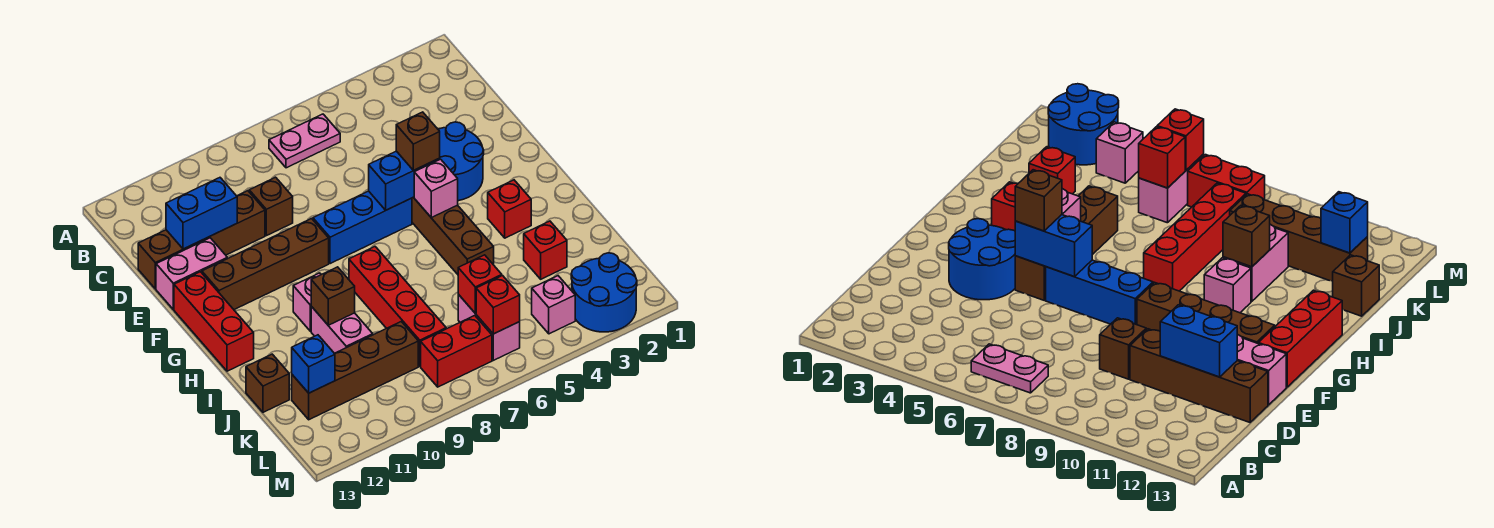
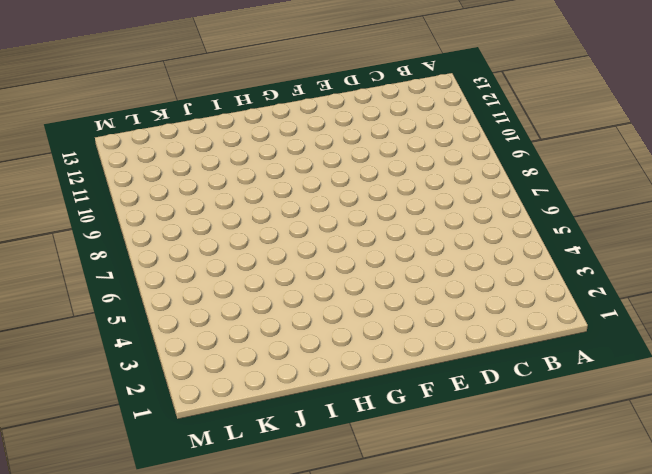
none -> pink 1x2 plate [269,114,340,168]
none -> brown 1x1 brick [249,177,293,236]
none -> brown 1x4 brick [138,191,265,289]

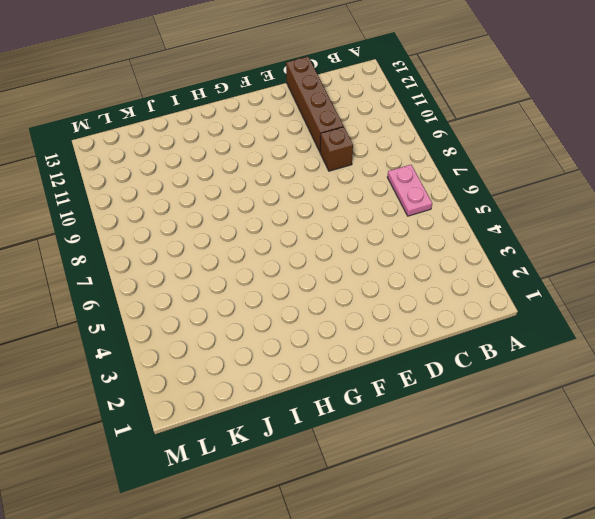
none -> blue 2x2 round brick [438,122,484,201]
none -> pink 1x2 brick [156,238,227,309]
none -> brown 1x4 brick [412,197,494,274]

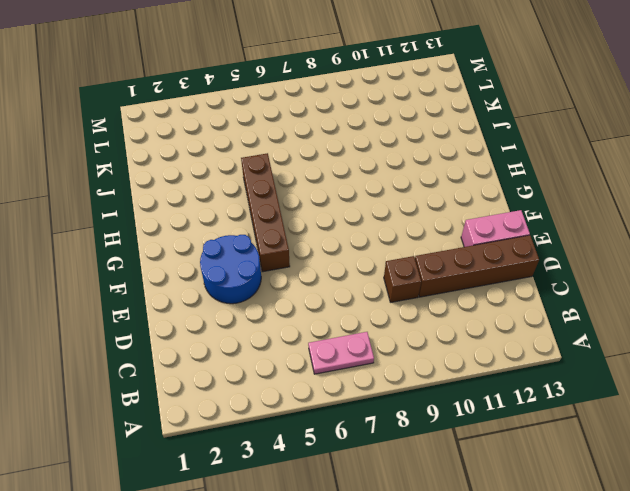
none -> blue 1x3 brick [313,191,412,264]
none -> brown 1x4 brick [202,219,329,310]
none -> red 1x3 brick [174,272,254,371]

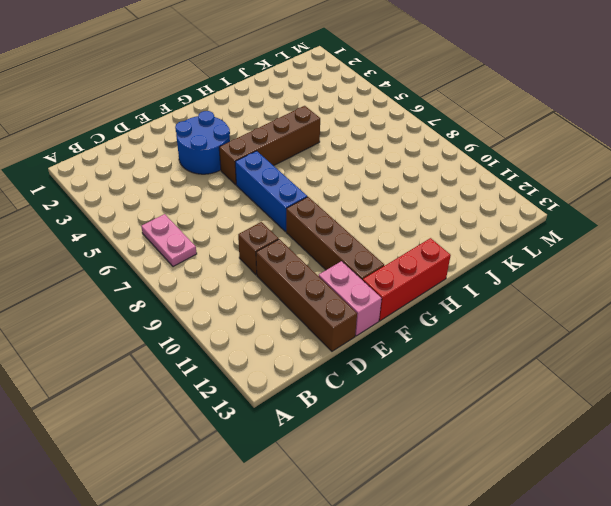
none -> red 1x1 brick [488,180,531,238]
none -> red 1x4 brick [349,247,446,366]
none -> pink 1x1 brick [293,273,321,331]

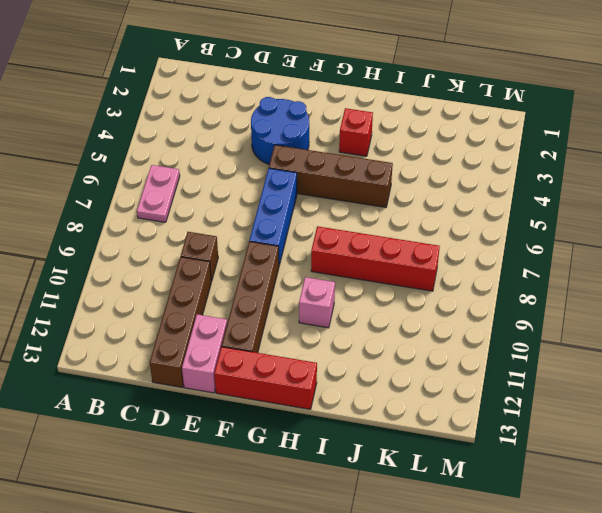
none -> pink 1x2 brick [311,306,373,353]
none -> red 1x1 brick [524,221,567,279]
none -> brown 1x1 brick [246,354,289,412]

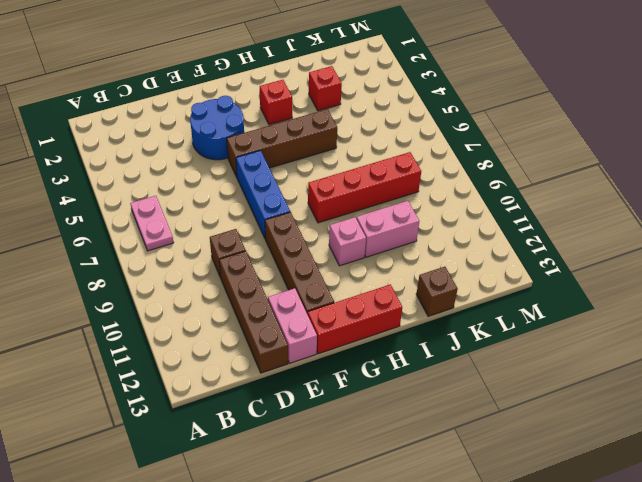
none -> pink 1x2 brick [458,294,520,360]
none -> brown 1x4 brick [292,322,418,420]
none -> blue 2x2 round brick [571,253,637,332]

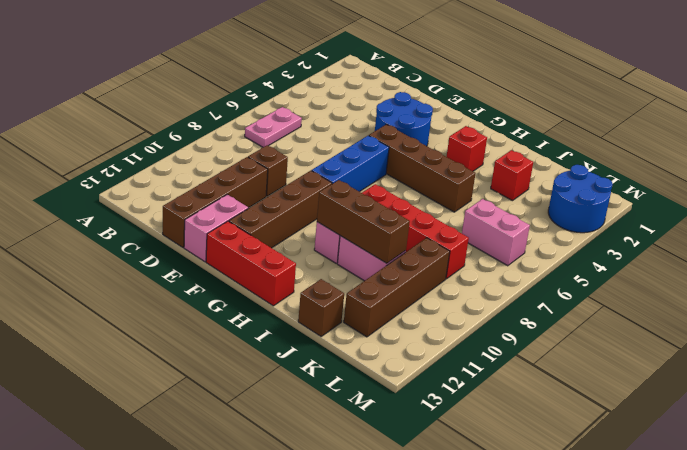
brown 1x3 brick [317,180,410,263] -> brown 1x1 brick [311,267,355,325]
none -> pink 1x1 brick [532,276,575,334]
none -> red 1x2 brick [421,316,492,387]
none -> blue 1x2 brick [166,178,237,249]

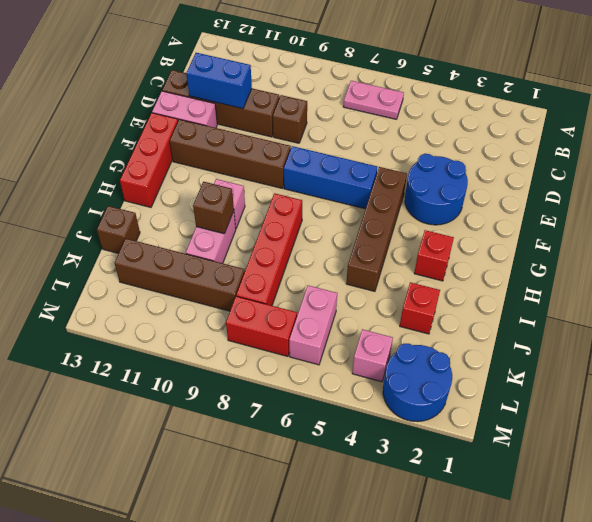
none -> blue 1x2 brick [369,151,440,210]
none -> pink 1x1 brick [414,159,458,218]
none -> red 1x1 brick [458,255,502,313]

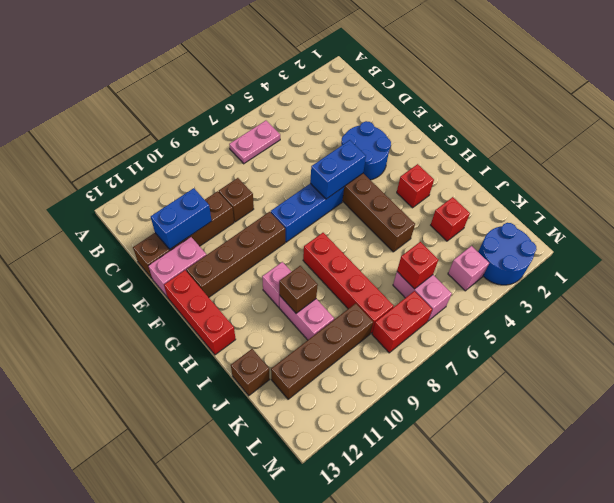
none -> pink 1x1 brick [414,159,458,218]
none -> blue 1x1 brick [292,335,335,393]
none -> red 1x1 brick [476,276,520,334]

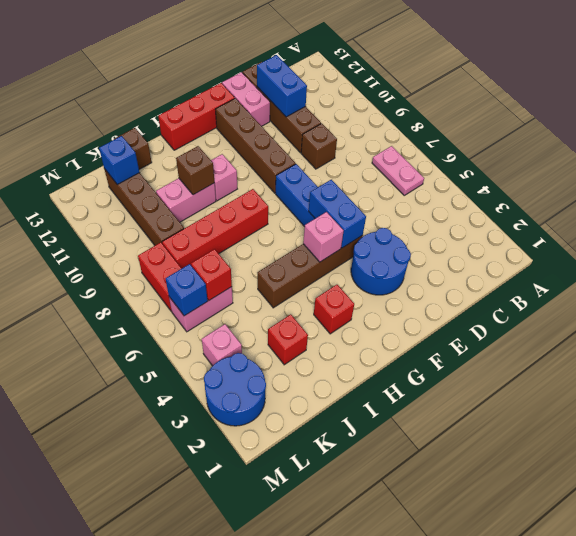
blue 1x1 brick [166,264,208,316] -> red 1x1 brick [476,276,520,334]
none -> brown 1x1 brick [396,112,440,170]

